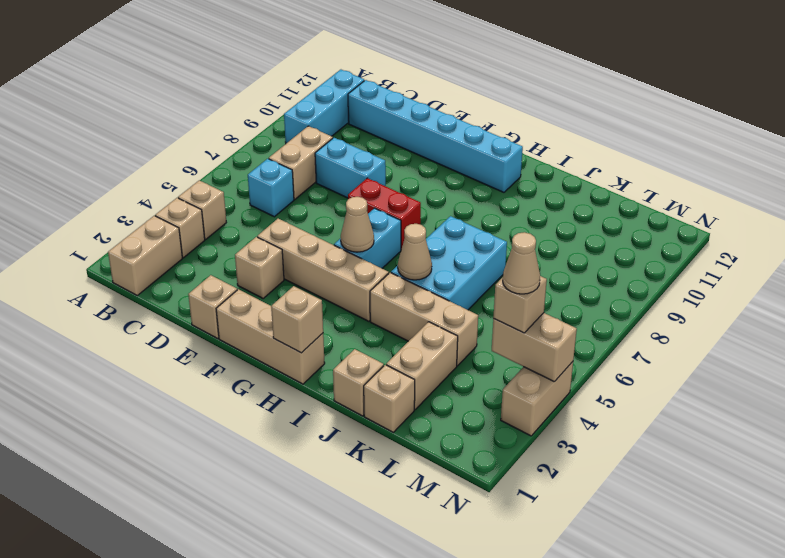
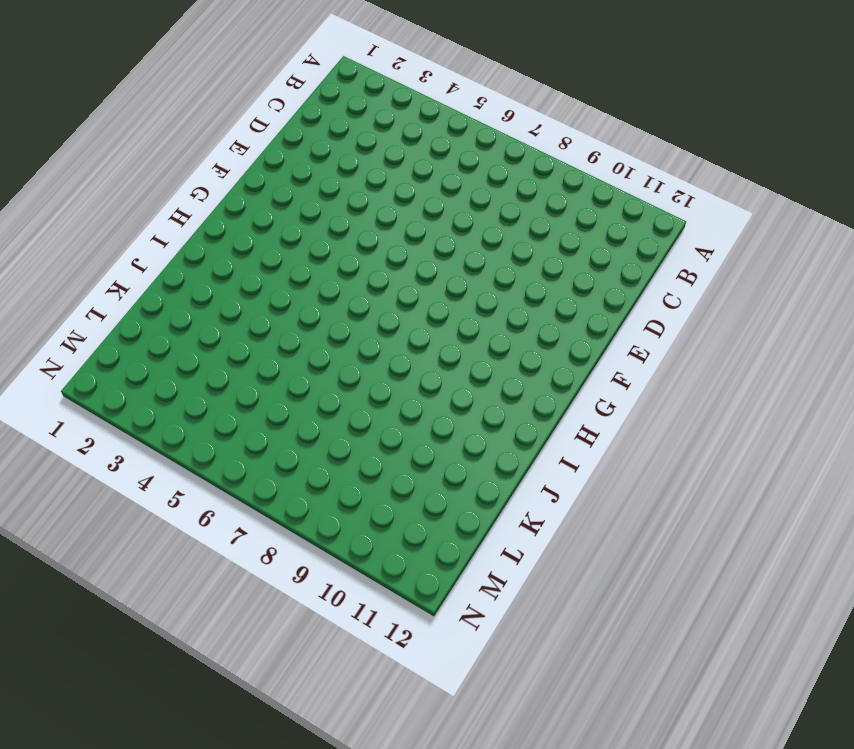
none -> tan 1x2 brick [108,216,182,295]
none -> tan 1x1 brick [155,198,205,258]
none -> tan 1x1 brick [178,180,226,239]

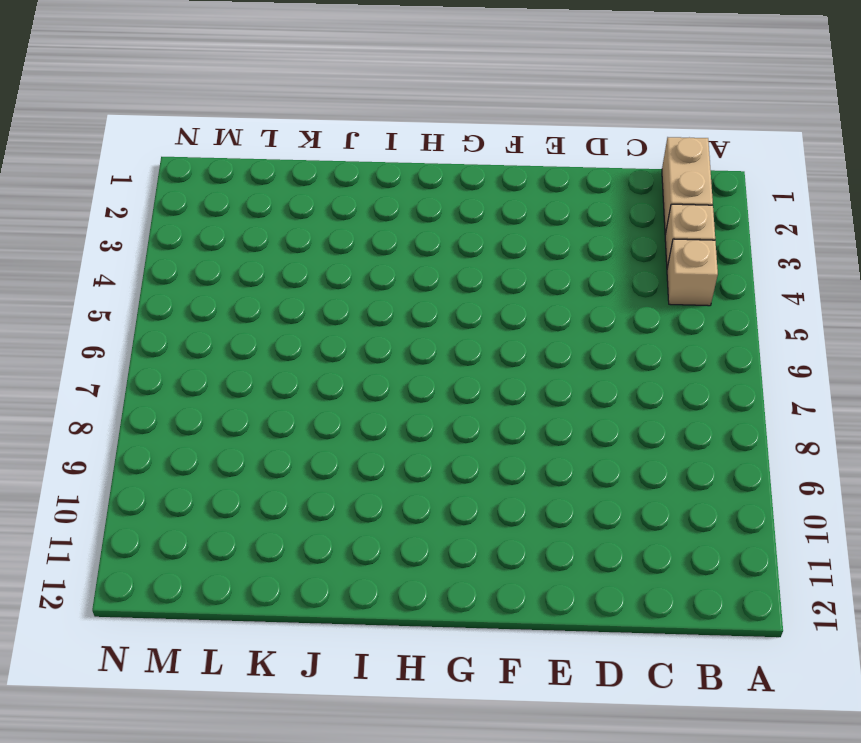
none -> cyan 1x3 brick [284,70,364,143]
none -> cyan 1x1 brick [248,159,294,217]
none -> tan 1x2 brick [269,126,333,199]

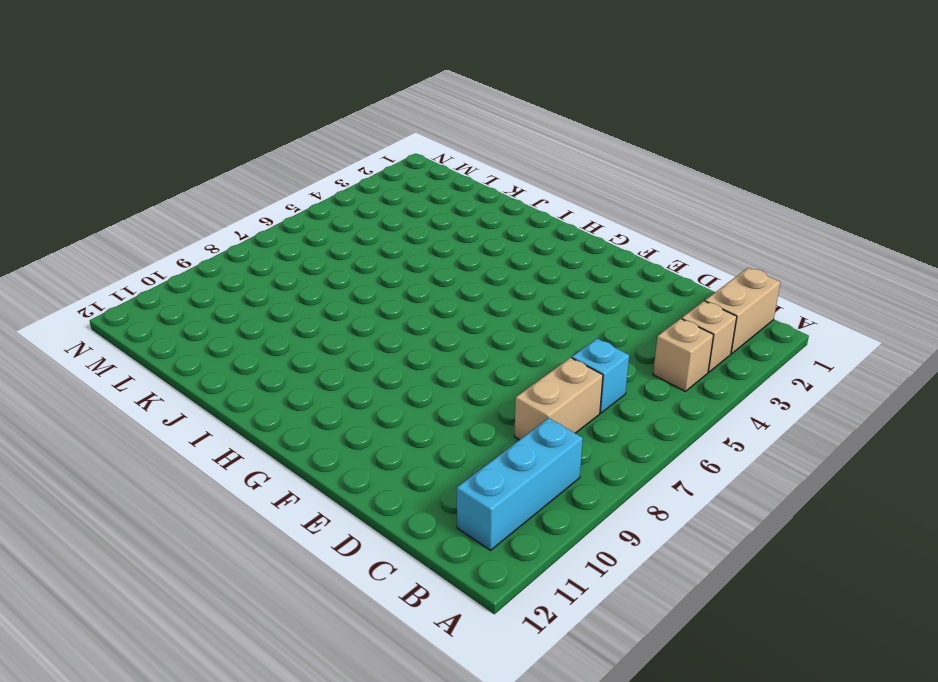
none -> cyan 1x6 brick [348,80,523,192]
none -> cyan 1x2 brick [315,138,386,198]
none -> tan 1x1 brick [188,275,237,339]

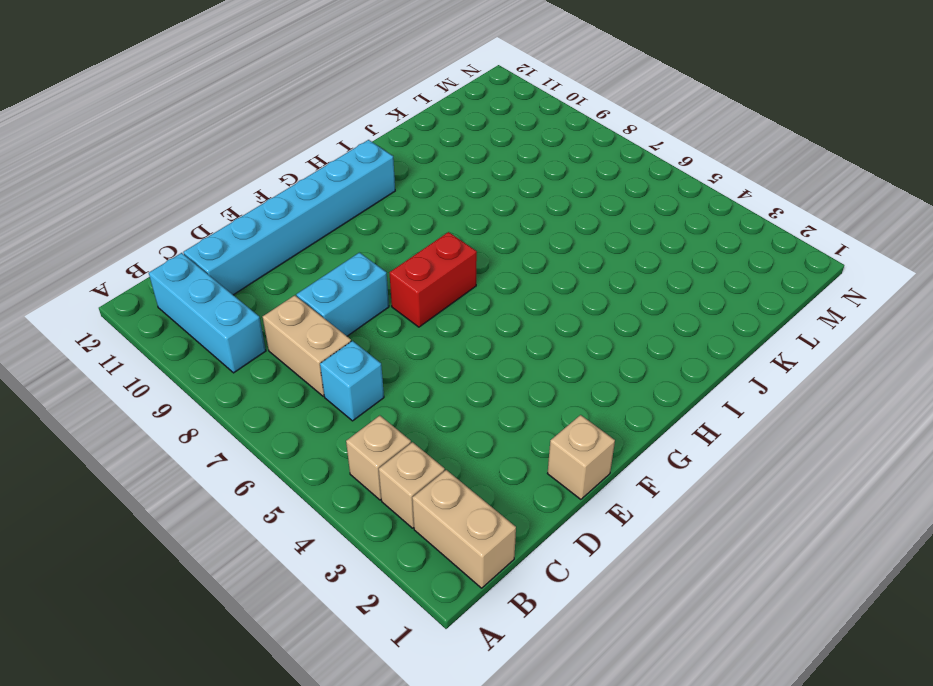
none -> tan 1x1 brick [235,237,284,298]
none -> tan 1x4 brick [257,219,389,321]
none -> tan 1x3 brick [216,289,325,384]

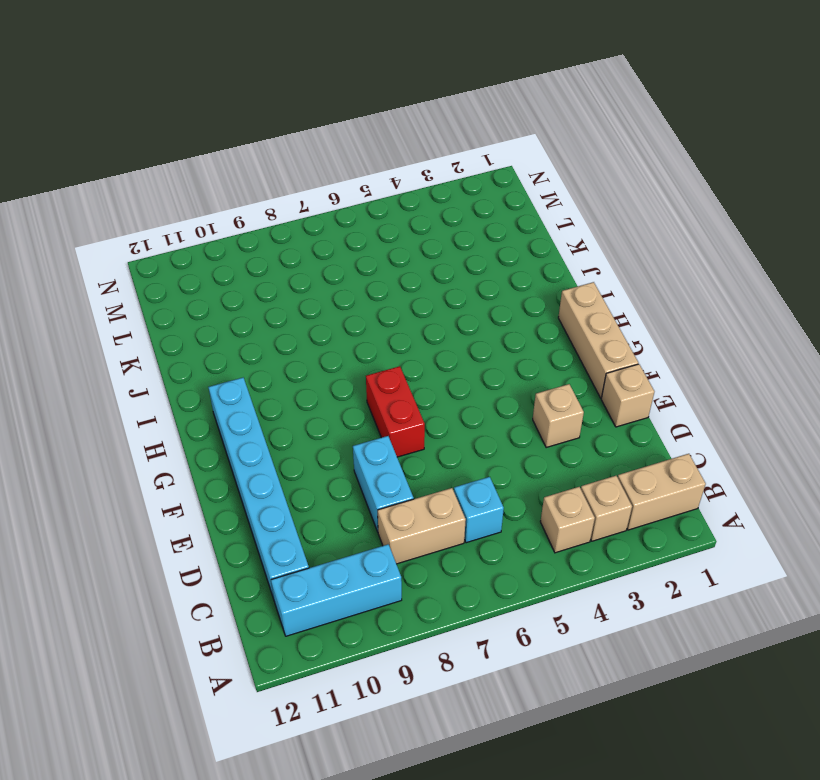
none -> tan 1x4 brick [257,219,389,321]
none -> cyan 1x2 brick [334,208,401,268]
none -> tan 1x3 brick [370,273,478,366]

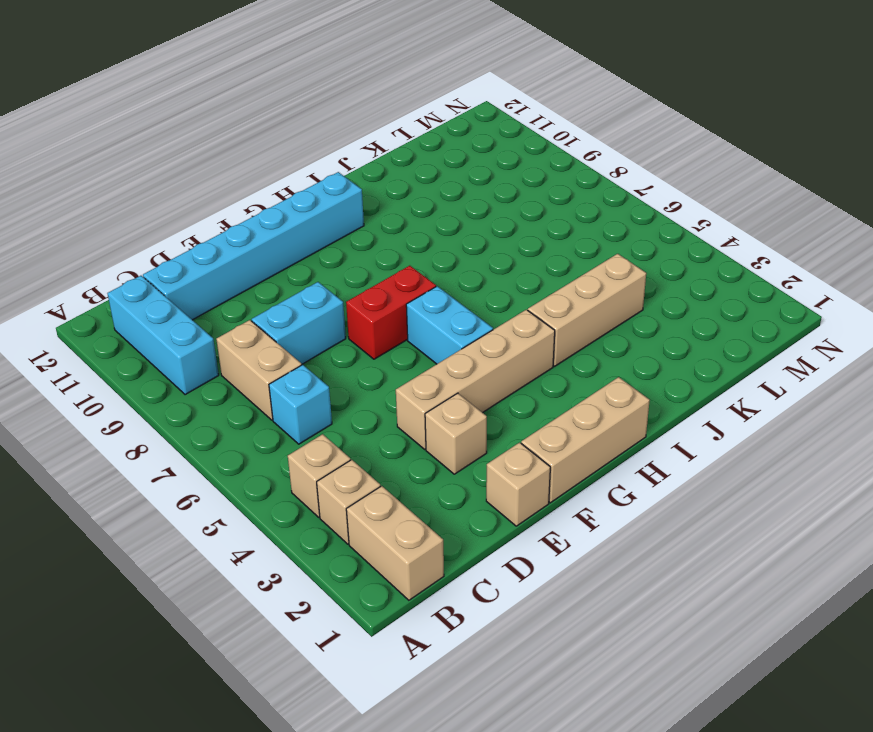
none -> cyan 2x3 brick [391,216,507,310]
none -> tan 1x1 brick [333,349,384,416]
none -> tan 1x1 brick [364,365,415,432]

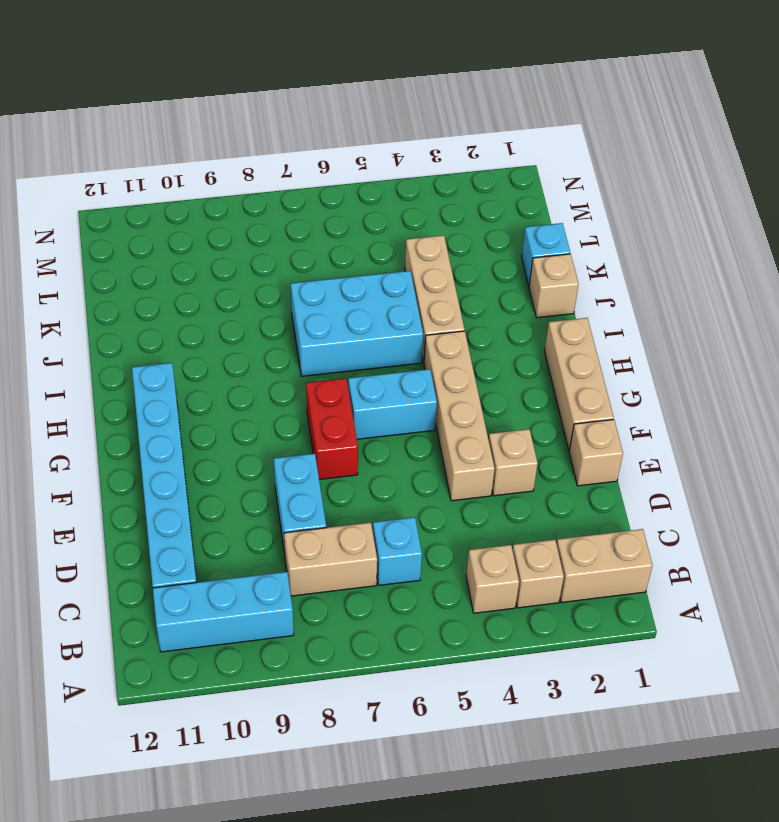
cyan 1x1 brick [522,223,570,285] -> tan 1x1 brick [364,365,415,432]
none -> tan 1x2 brick [386,322,458,409]
none -> tan 1x2 brick [501,362,573,436]
none -> tan 1x1 cone [341,197,374,252]

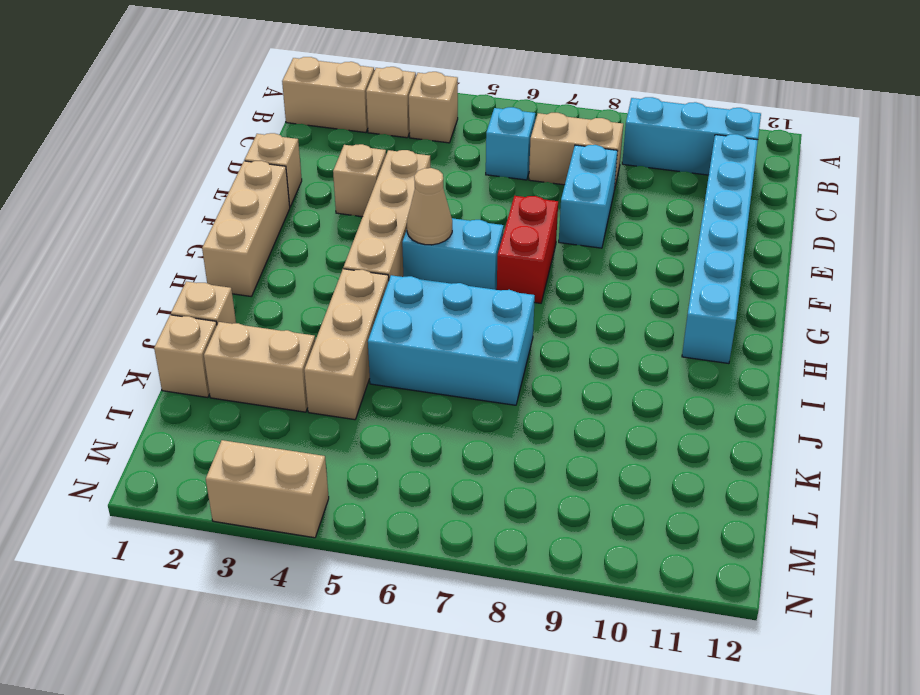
none -> tan 1x1 brick [271,286,323,353]
none -> tan 1x1 cone [398,224,432,280]
none -> tan 1x2 brick [492,313,577,381]

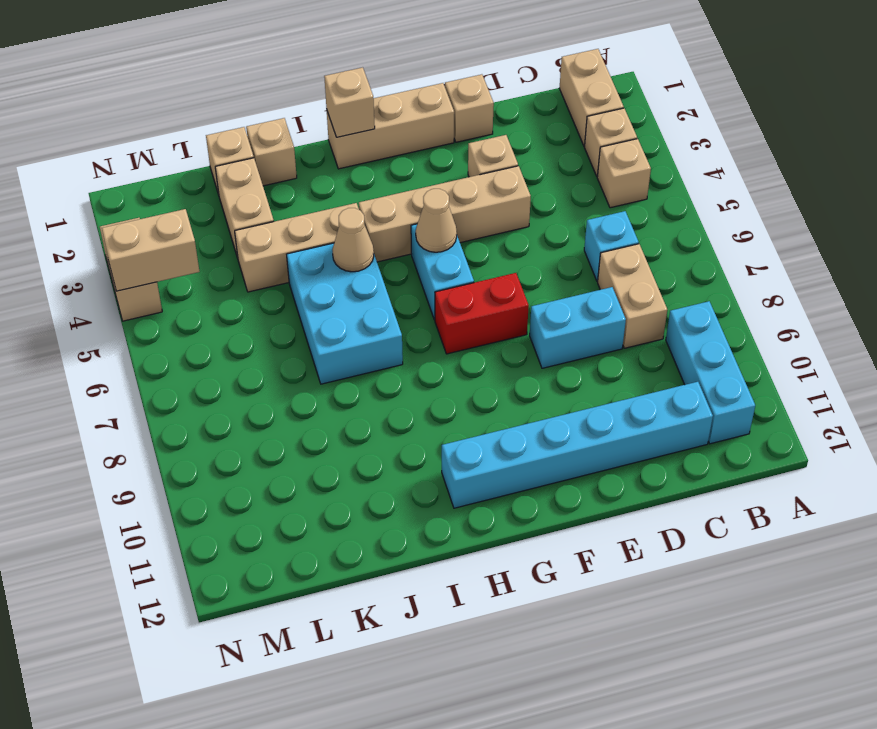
none -> tan 1x1 brick [493,276,547,333]
none -> tan 1x1 cone [503,232,540,294]

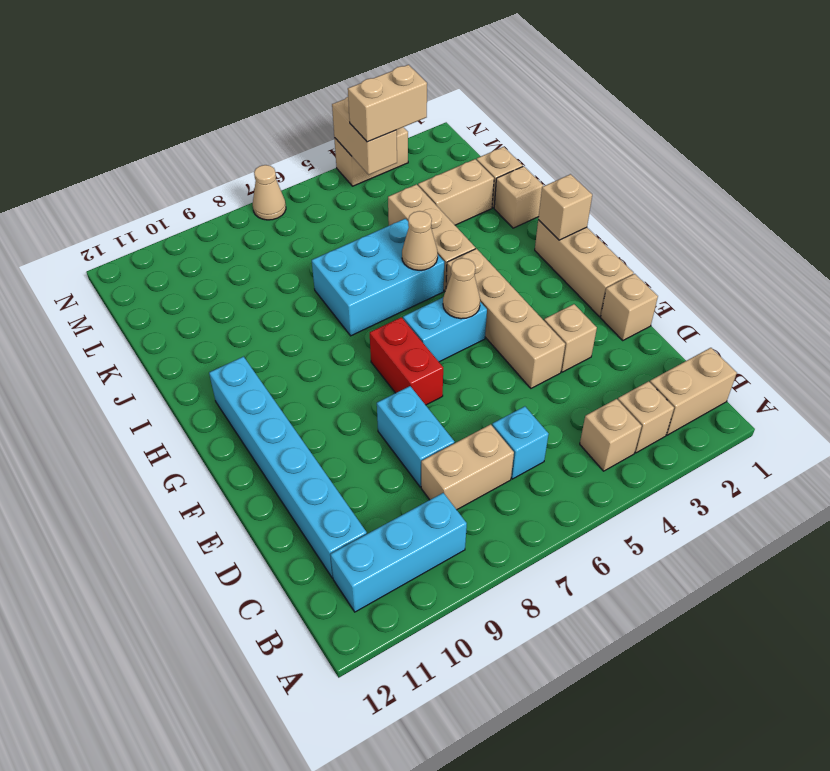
tan 1x2 brick [348,65,427,142] -> tan 1x1 brick [493,276,547,333]
tan 1x1 cone [253,165,286,220] -> tan 1x1 cone moved to [503,232,540,294]

